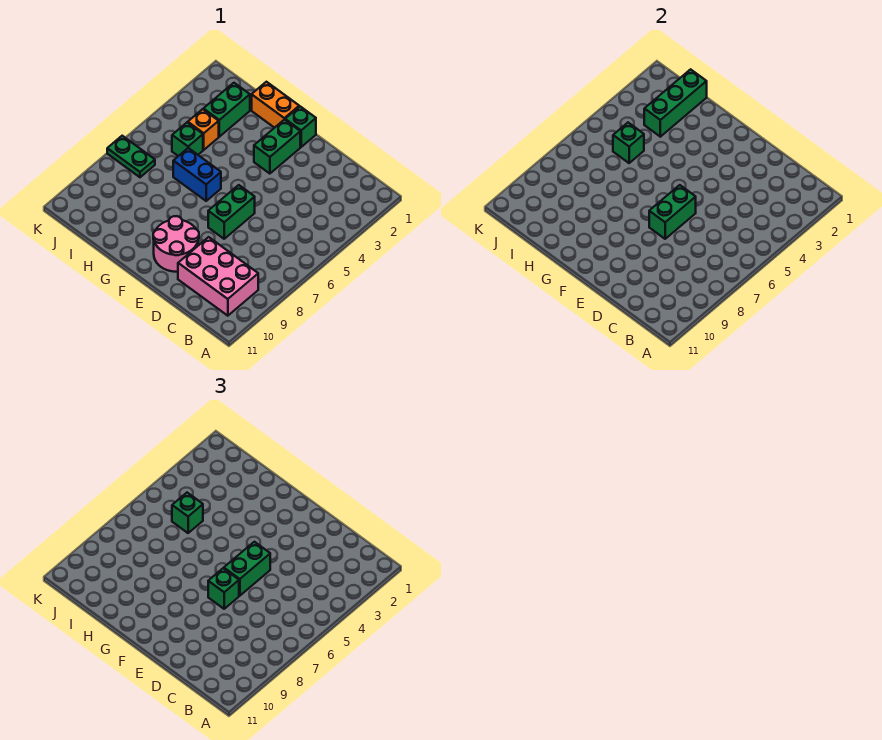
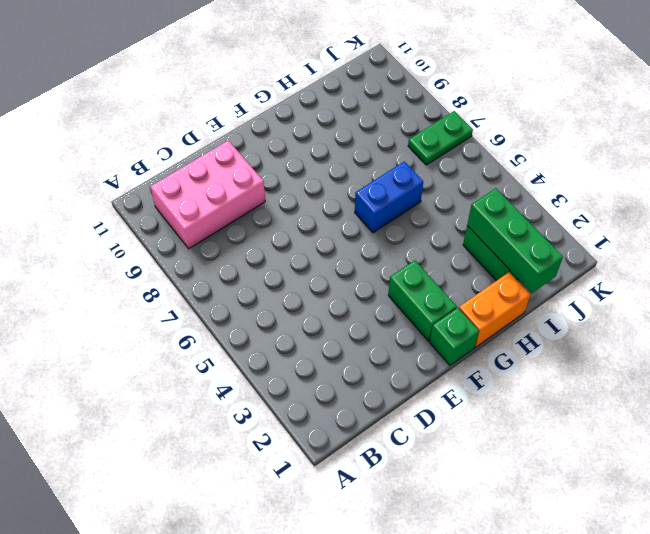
none -> green 1x2 brick [208,185,255,239]
none -> pink 2x2 round brick [153,216,199,272]
none -> orange 1x1 brick [188,109,219,150]

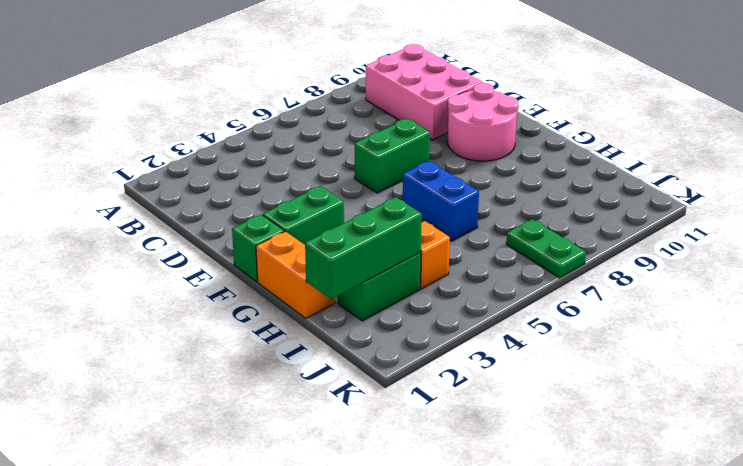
none -> green 1x1 brick [172,123,203,156]
none -> green 1x2 brick [649,185,696,239]
none -> green 1x1 brick [613,123,644,163]

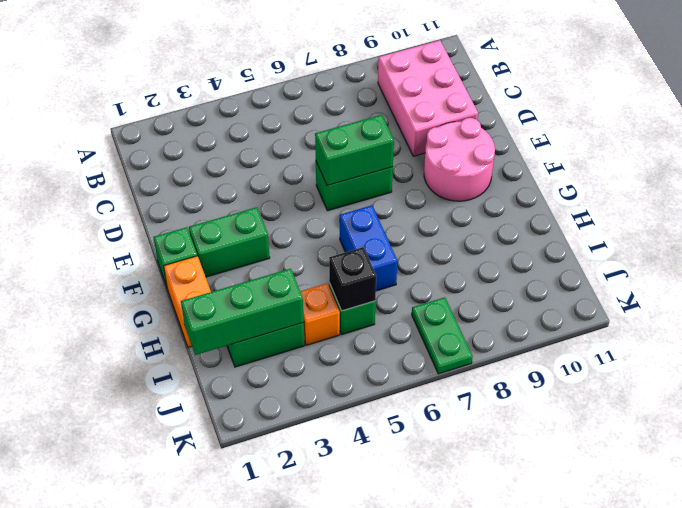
black 1x1 brick [329,247,376,311] -> green 1x1 brick [613,123,644,163]
none -> green 1x2 brick [224,542,270,596]
none -> green 1x1 brick [208,568,239,609]
none -> green 1x1 brick [172,493,203,533]

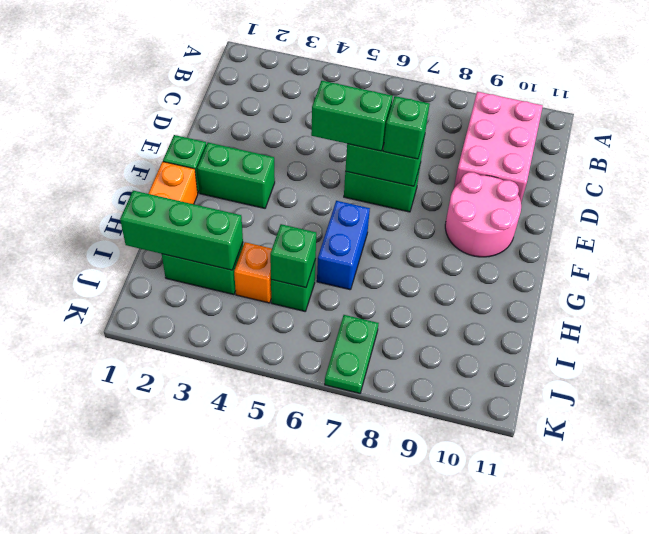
none -> green 1x1 brick [172,493,203,533]

